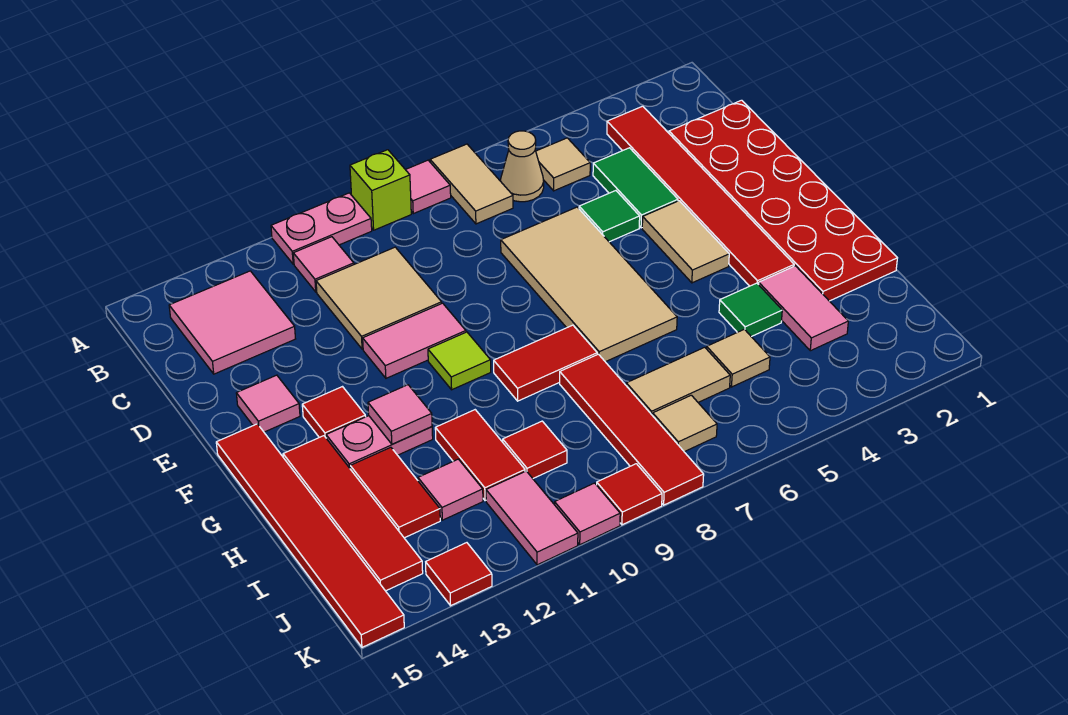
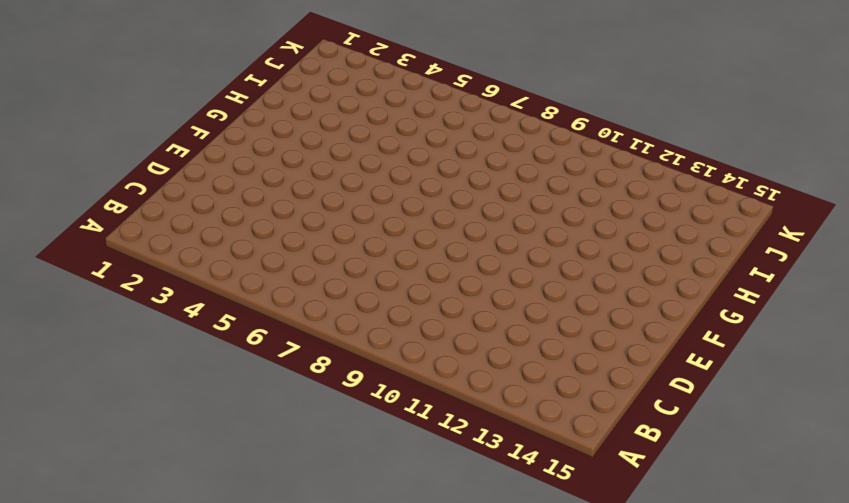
none -> tan 1x2 tile [430,144,513,224]
none -> pink 1x1 tile [406,160,451,214]
none -> lime 1x1 brick [350,150,411,230]
none -> pink 1x2 plate [271,193,372,264]

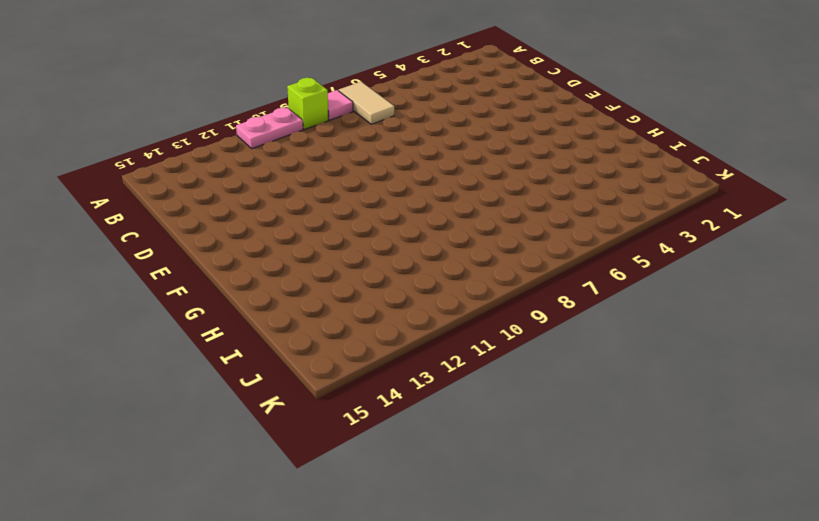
none -> red 1x6 tile [607,106,794,286]
none -> tan 1x1 tile [536,138,590,191]
none -> tan 1x1 cone [501,131,544,202]
none -> pink 1x1 tile [293,237,354,292]

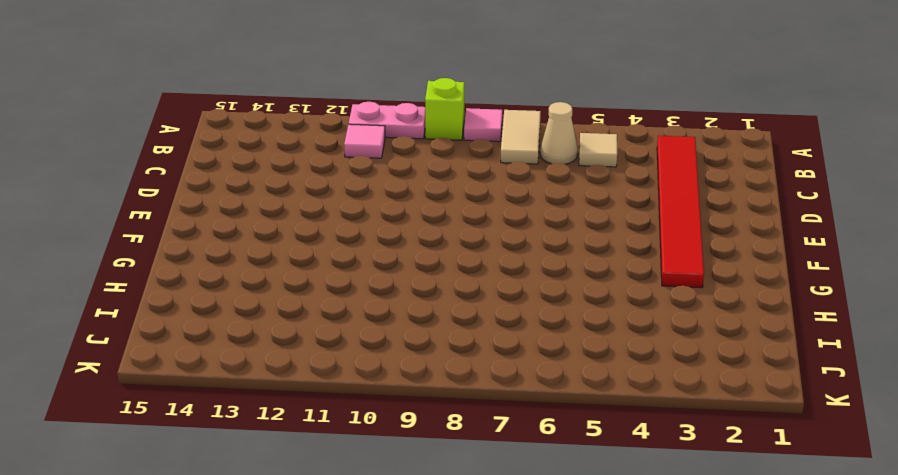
none -> pink 2x2 tile [169,271,295,374]
none -> red 2x6 plate [669,100,897,301]
none -> green 1x2 tile [593,148,678,228]
none -> tan 2x2 tile [316,247,442,349]

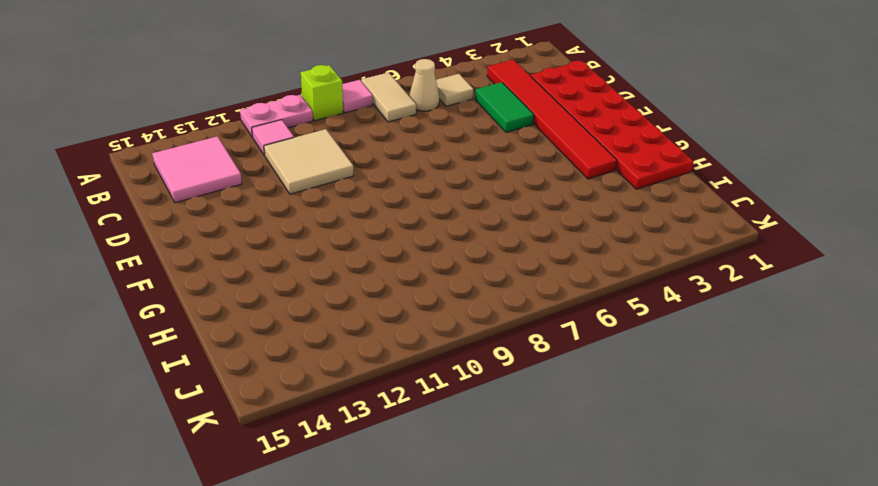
none -> green 1x1 tile [579,191,640,242]
none -> tan 2x4 tile [501,207,677,362]
none -> tan 1x2 tile [642,201,729,283]
none -> pink 1x2 tile [363,303,466,378]

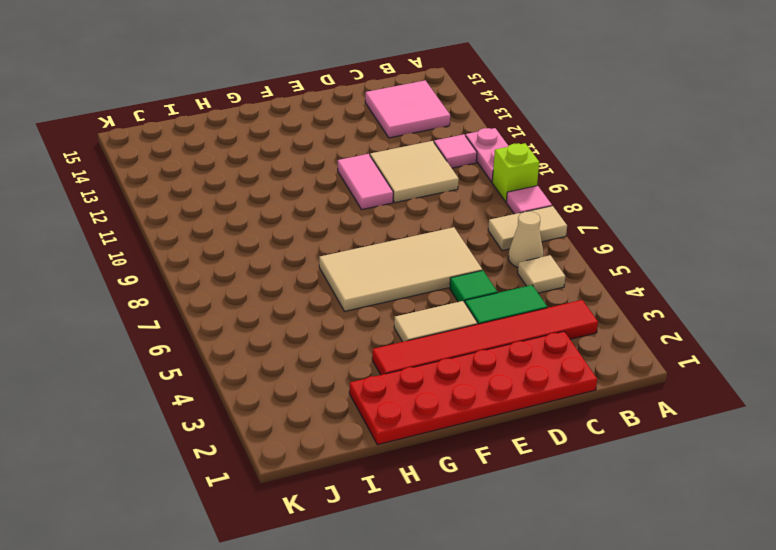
none -> pink 1x1 tile [236,375,300,432]
none -> lime 1x1 tile [428,332,491,390]
none -> red 1x1 tile [302,387,366,437]
none -> red 1x6 tile [216,424,404,647]

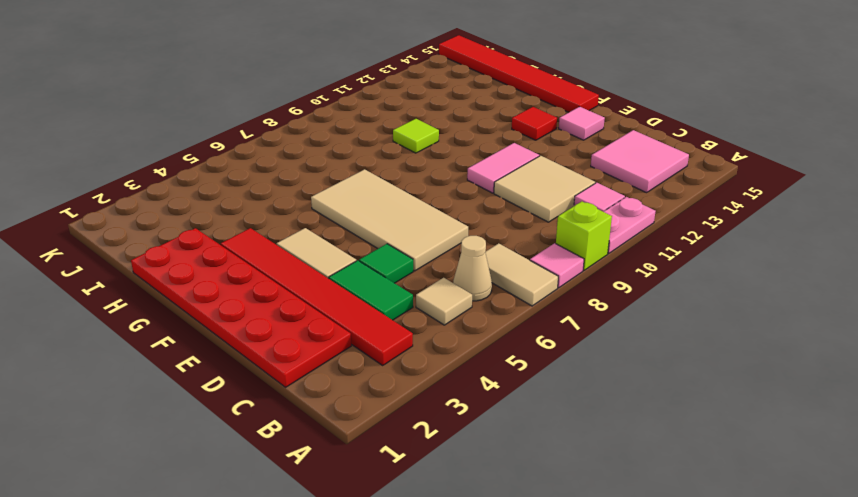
lime 1x1 tile [393,119,439,153] -> lime 1x1 tile moved to [428,332,491,390]
none -> red 1x2 tile [494,325,597,401]
none -> pink 1x2 plate [326,416,433,468]
none -> red 1x4 tile [283,436,423,591]
none -> pink 1x2 tile [759,266,848,351]

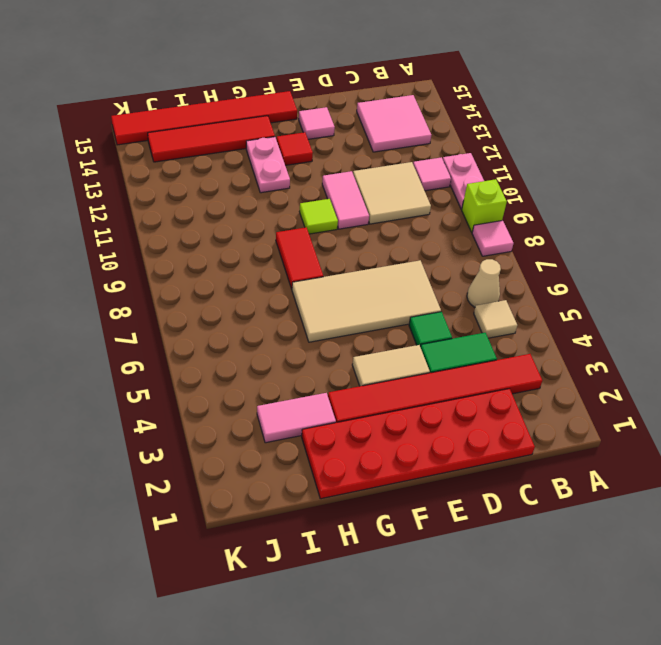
none -> tan 1x2 tile [430,144,513,224]
none -> green 1x1 tile [719,283,782,337]
none -> red 1x4 tile [560,354,704,505]
none -> red 1x2 tile [435,410,525,501]

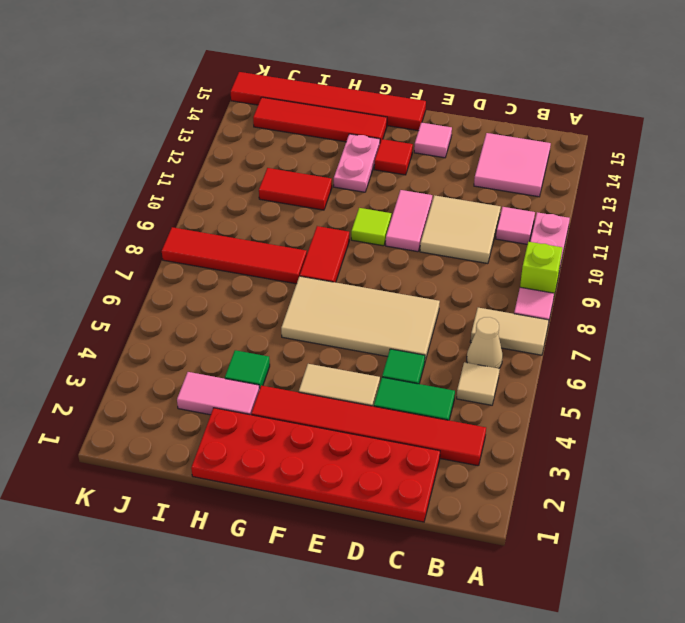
none -> red 1x2 tile [350,447,440,538]
none -> tan 1x1 tile [707,329,770,387]
none -> tan 1x2 tile [626,347,730,416]
none -> red 1x1 tile [503,421,567,478]

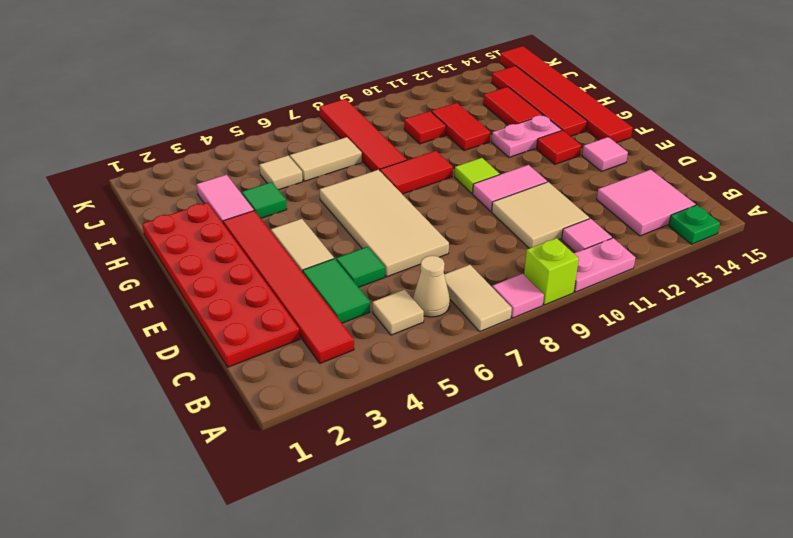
green 1x1 plate [669,205,720,244] -> none
none -> pink 1x1 tile [418,459,483,520]
none -> tan 1x1 tile [653,395,717,452]
none -> pink 1x2 tile [486,471,578,565]
none -> red 1x1 tile [597,464,662,525]

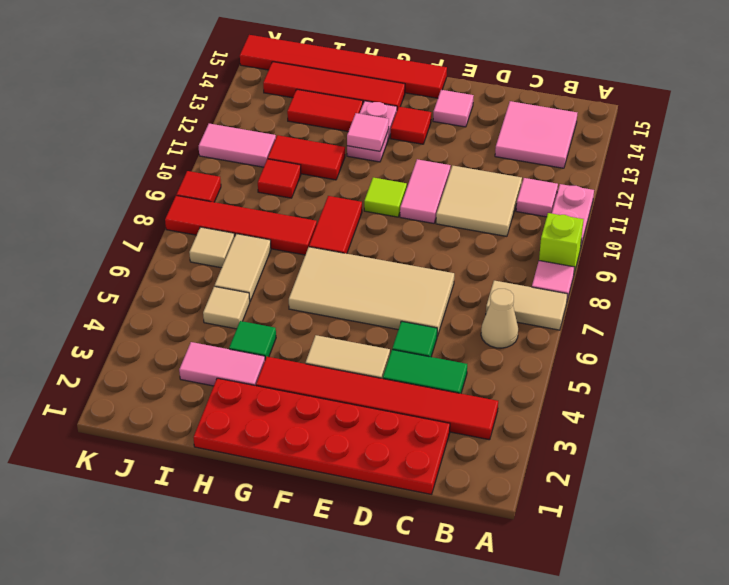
none -> tan 1x1 tile [536,138,590,191]
none -> pink 1x1 tile [418,459,483,520]
none -> pink 1x1 tile [555,483,620,545]
none -> red 1x1 tile [426,543,492,606]

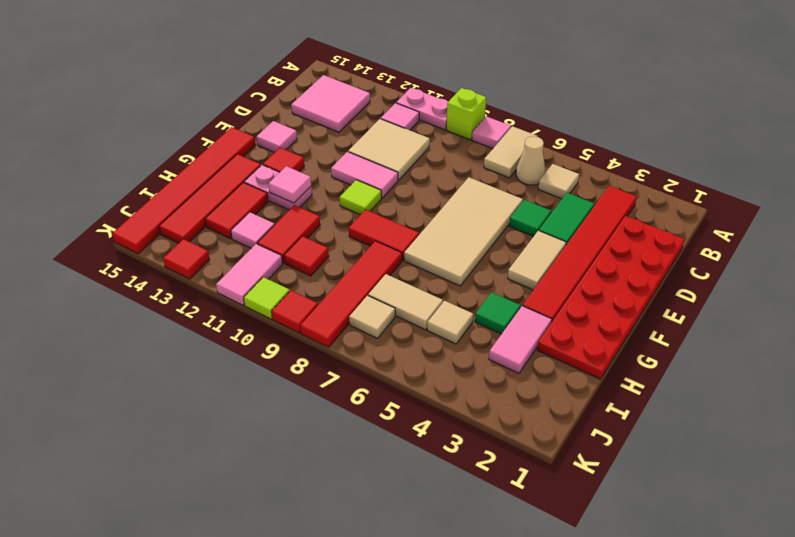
lime 1x1 tile [244,277,290,319] -> pink 1x1 tile [555,483,620,545]

